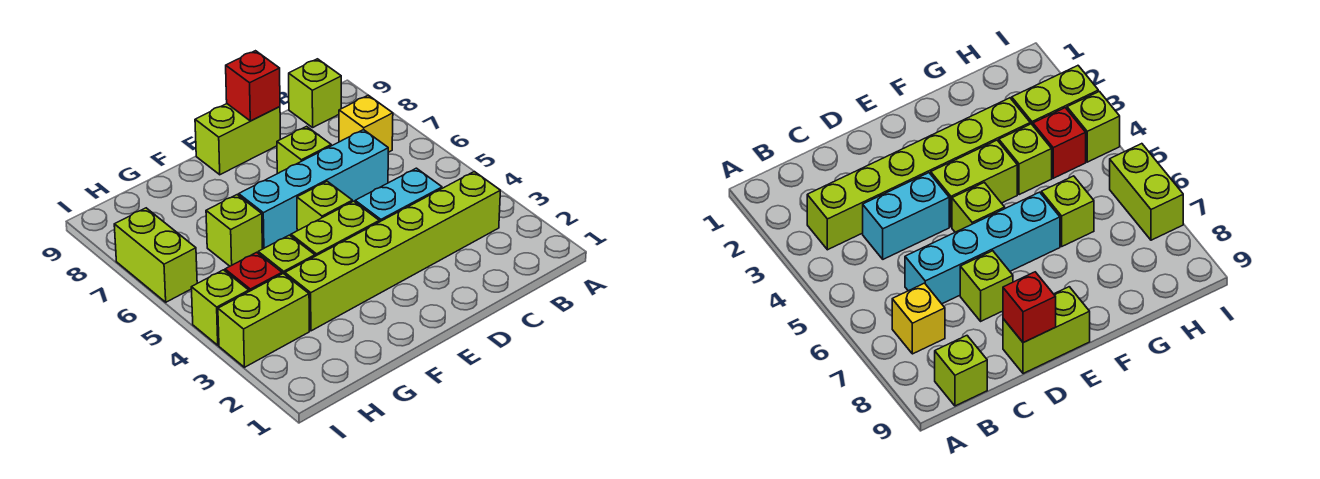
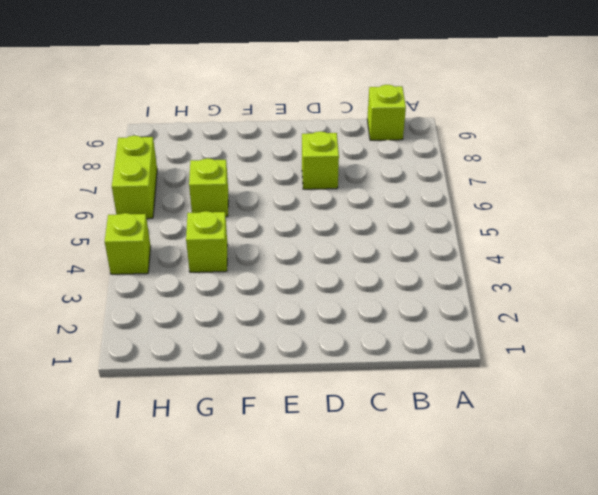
none -> lime 1x6 brick [285,172,500,331]
none -> yellow 1x1 brick [339,95,393,152]
none -> cyan 1x2 brick [355,168,442,222]

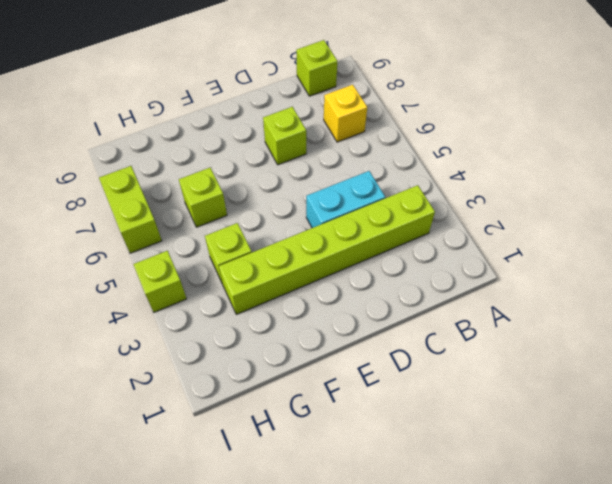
none -> cyan 1x4 brick [239,130,388,249]
none -> lime 1x2 brick [195,104,281,175]
none -> lime 1x2 brick [291,201,379,256]

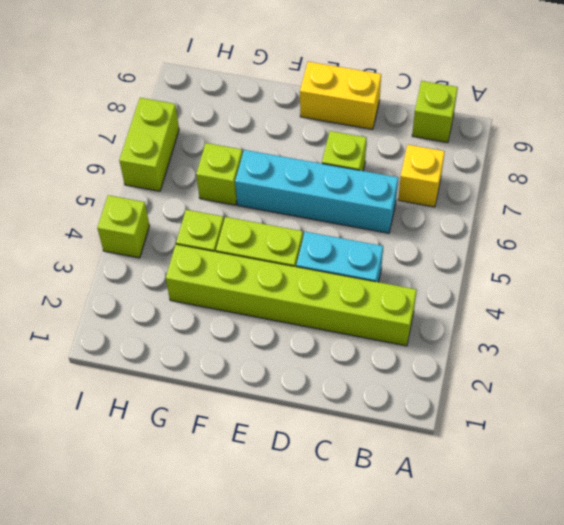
yellow 1x2 brick [300,62,381,129] -> lime 1x2 brick [195,104,281,175]
none -> lime 1x1 brick [297,181,352,231]
none -> lime 1x2 brick [218,273,309,367]
none -> red 1x1 brick [225,252,282,291]

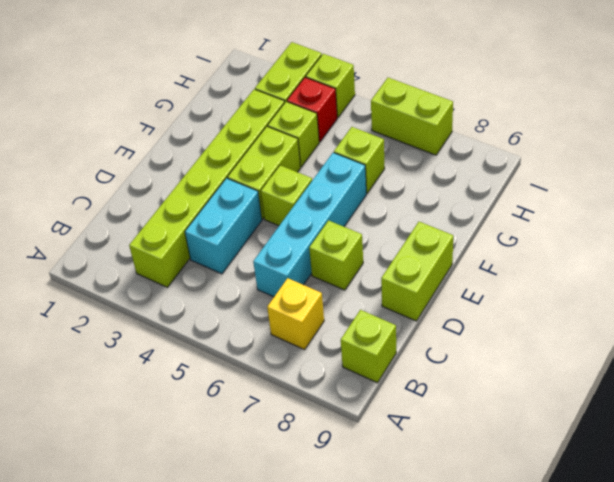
none -> red 1x1 brick [226,51,280,121]

